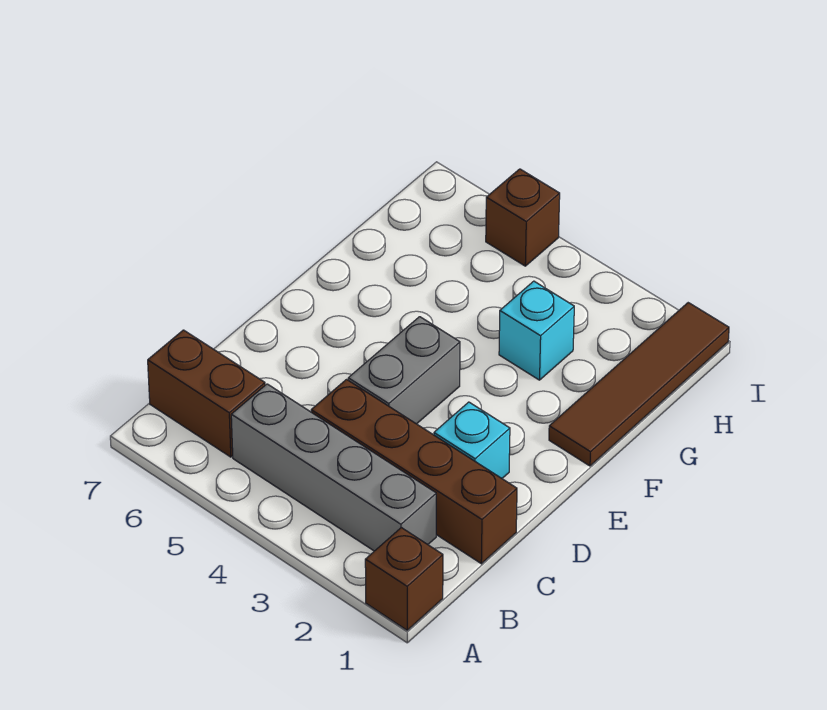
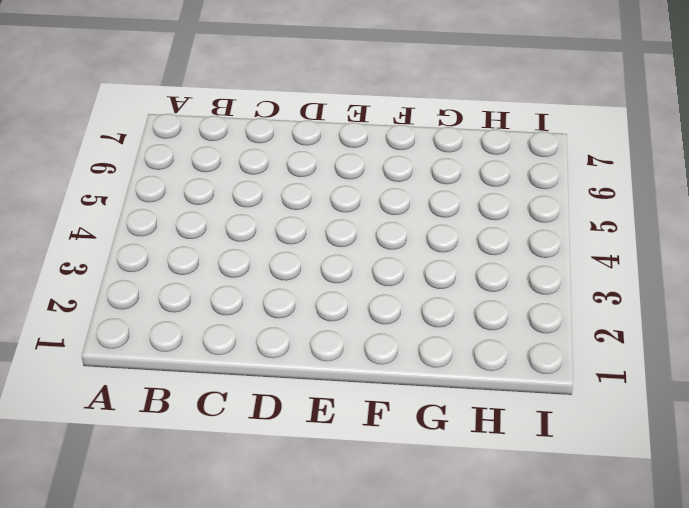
none -> brown 1x1 brick [365,528,443,630]
none -> grey 1x4 brick [231,384,436,551]

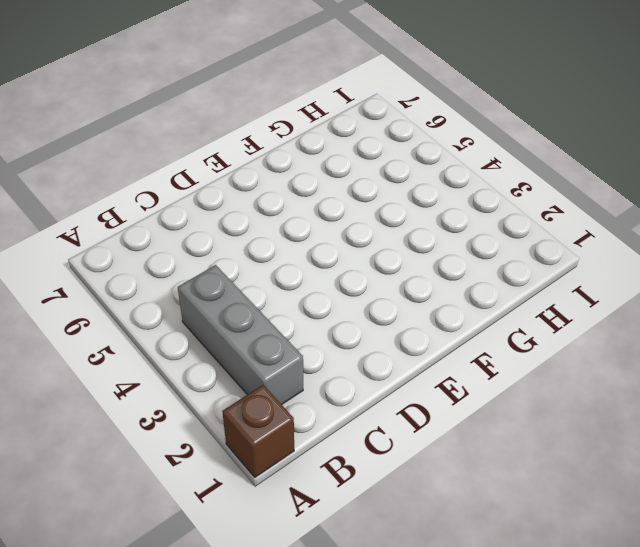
grey 1x3 brick [178,265,303,405] -> grey 1x4 brick [231,384,436,551]
none -> brown 1x2 brick [148,330,265,457]
none -> brown 1x4 brick [311,379,517,564]

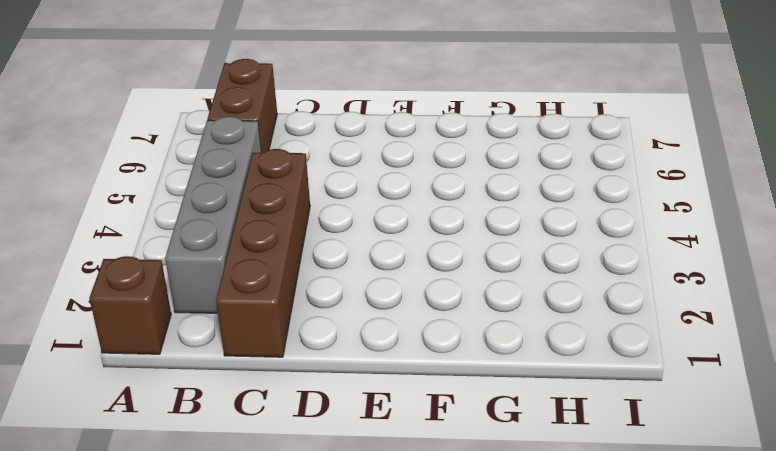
none -> cyan 1x1 brick [434,402,510,478]
none -> grey 1x2 brick [348,317,460,424]

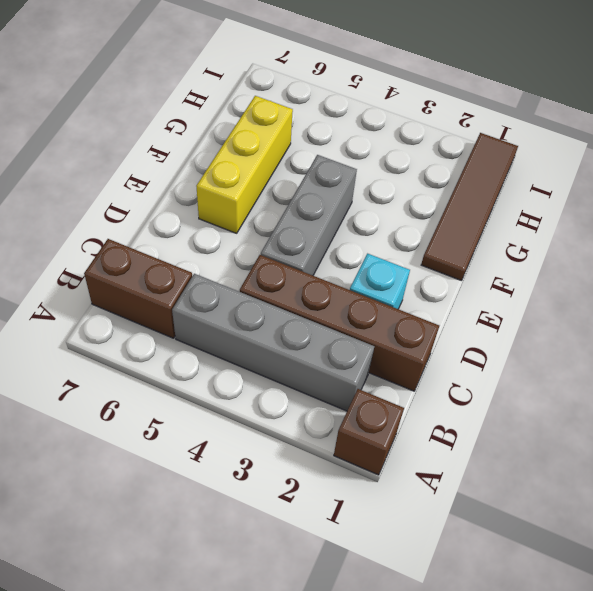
grey 1x3 brick [261,155,357,275] -> grey 1x2 brick [348,317,460,424]
yellow 1x3 brick [196,96,293,233] -> none
none -> cyan 1x1 brick [499,281,574,380]
none -> brown 1x1 brick [486,169,560,266]

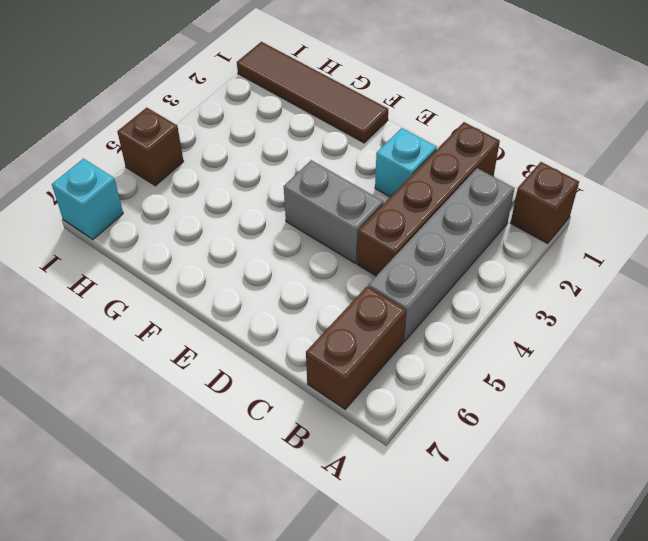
cyan 1x1 brick [52,159,123,239] -> cyan 1x1 brick moved to [499,281,574,380]

